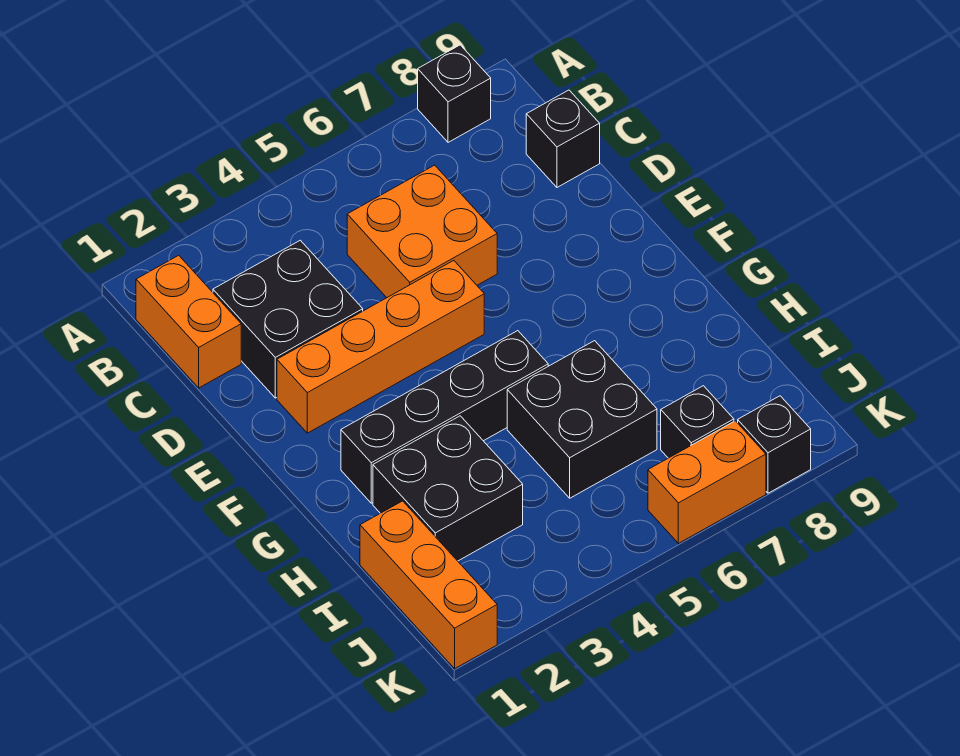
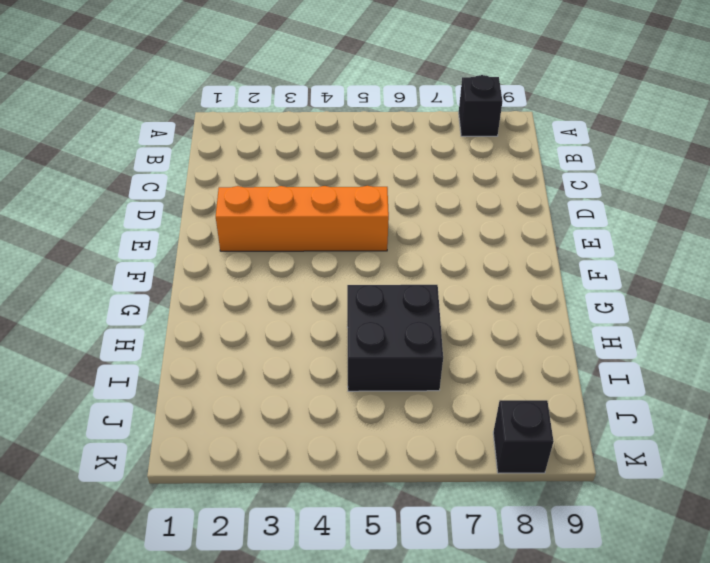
none -> orange 1x2 brick [136,255,241,388]
none -> black 2x2 brick [213,240,363,398]
none -> orange 2x2 brick [347,165,497,298]

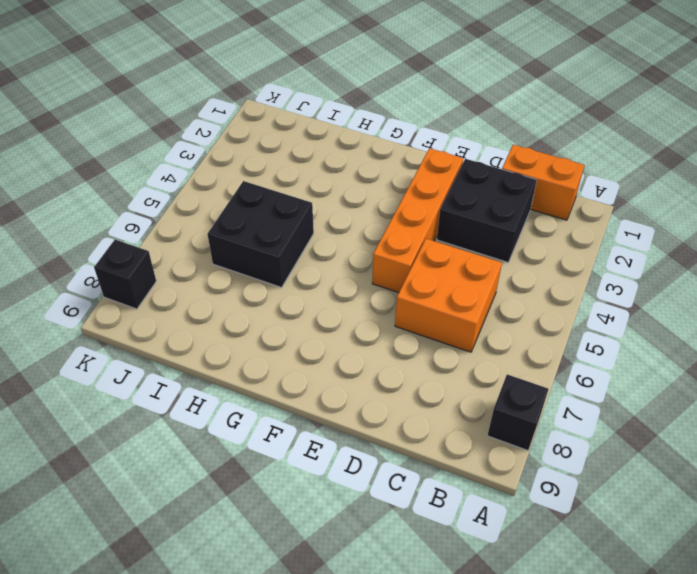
none -> black 1x1 brick [526,90,600,187]
none -> black 1x4 brick [341,331,548,503]
none -> black 2x2 brick [373,416,523,561]

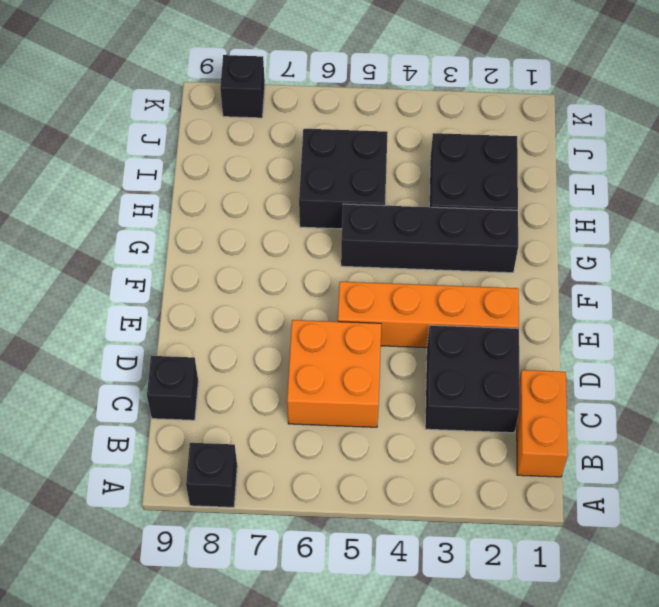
none -> orange 1x3 brick [360,501,497,669]
none -> black 1x1 brick [661,386,734,458]
none -> orange 1x2 brick [648,421,766,543]

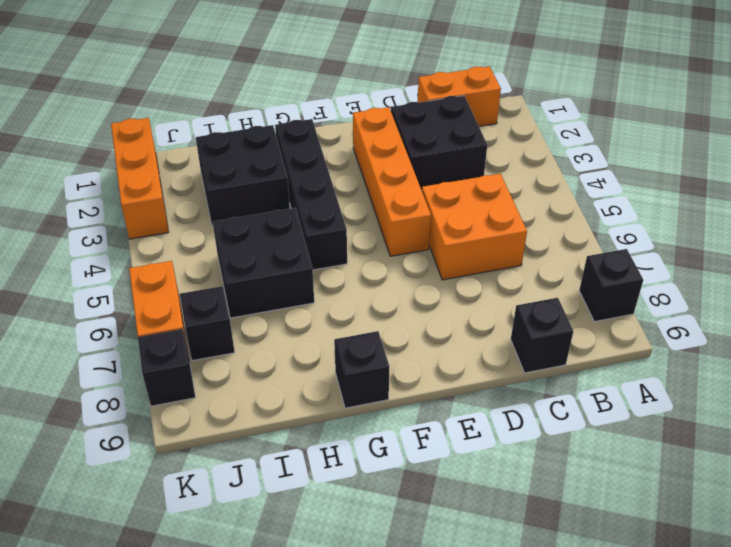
black 1x1 brick [334,331,389,408] -> none
orange 1x3 brick [111,118,169,239] -> orange 1x3 brick turned to [360,501,497,669]

